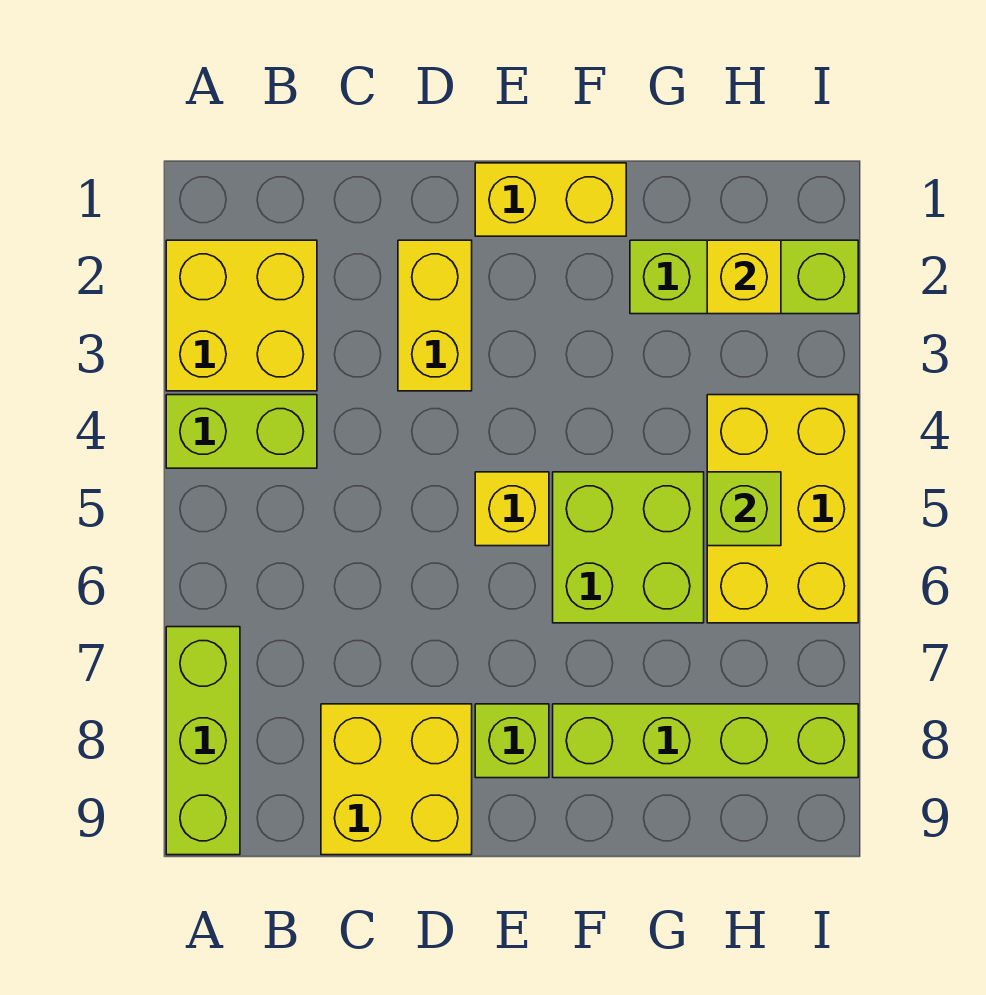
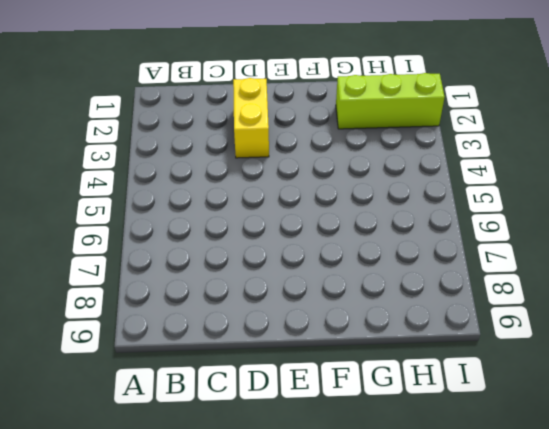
none -> yellow 2x2 brick [166,240,317,391]
none -> lime 1x2 brick [166,395,317,468]
none -> lime 1x3 brick [166,627,240,855]

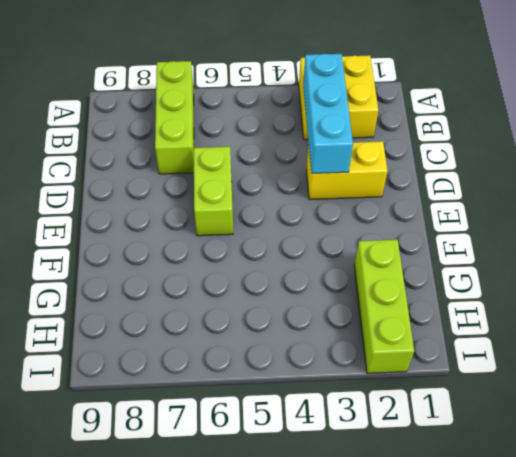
lime 1x3 brick [155,61,194,174] -> lime 1x3 brick turned to [166,627,240,855]
cyan 1x3 brick [303,54,353,173] -> none
lime 1x2 brick [194,147,233,236] -> lime 1x2 brick moved to [166,395,317,468]
none -> yellow 2x2 brick [321,704,472,855]
none -> yellow 1x2 brick [475,163,626,236]
none -> yellow 1x1 brick [475,472,549,546]

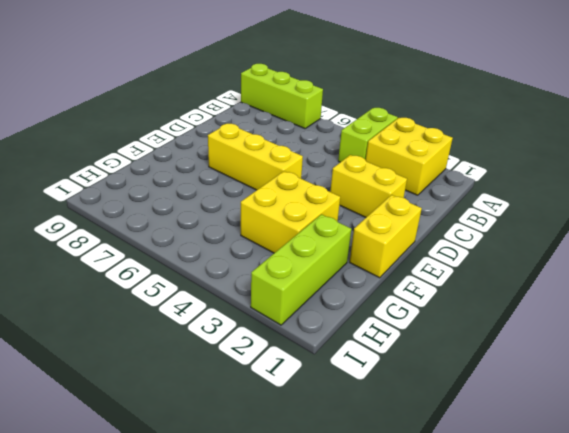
yellow 1x3 brick [208,124,303,190] -> yellow 1x1 brick [475,472,549,546]
yellow 2x2 brick [241,171,340,253] -> yellow 2x2 brick moved to [321,704,472,855]
none -> lime 1x1 brick [475,704,549,778]
none -> lime 2x2 brick [553,472,704,623]
none -> lime 1x4 brick [553,704,858,778]

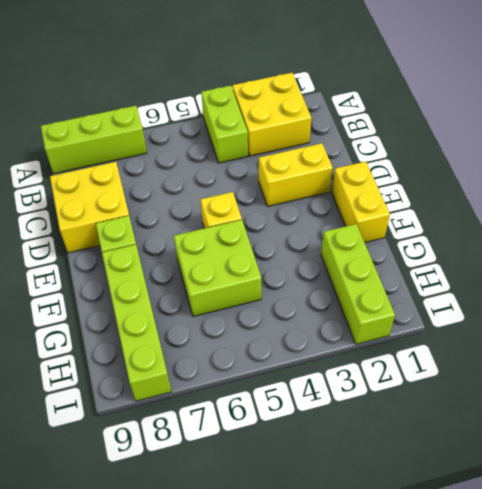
none -> yellow 2x3 brick [707,395,858,623]
none -> yellow 1x1 brick [707,240,781,314]
none -> lime 1x1 brick [707,472,781,546]

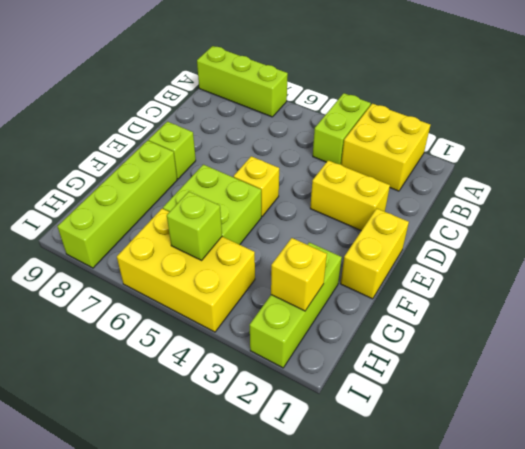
none -> yellow 2x2 brick [321,704,472,855]

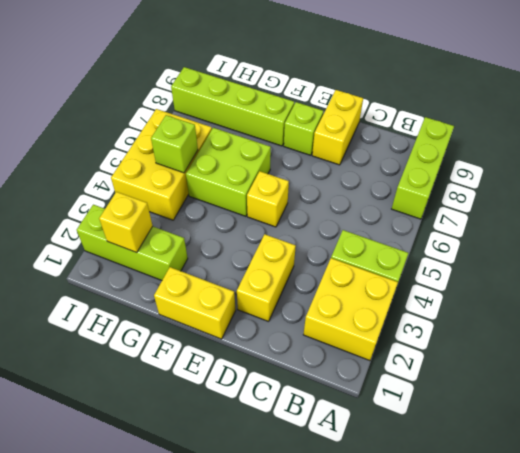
yellow 1x2 brick [312,90,363,165] -> yellow 2x2 brick [321,704,472,855]

